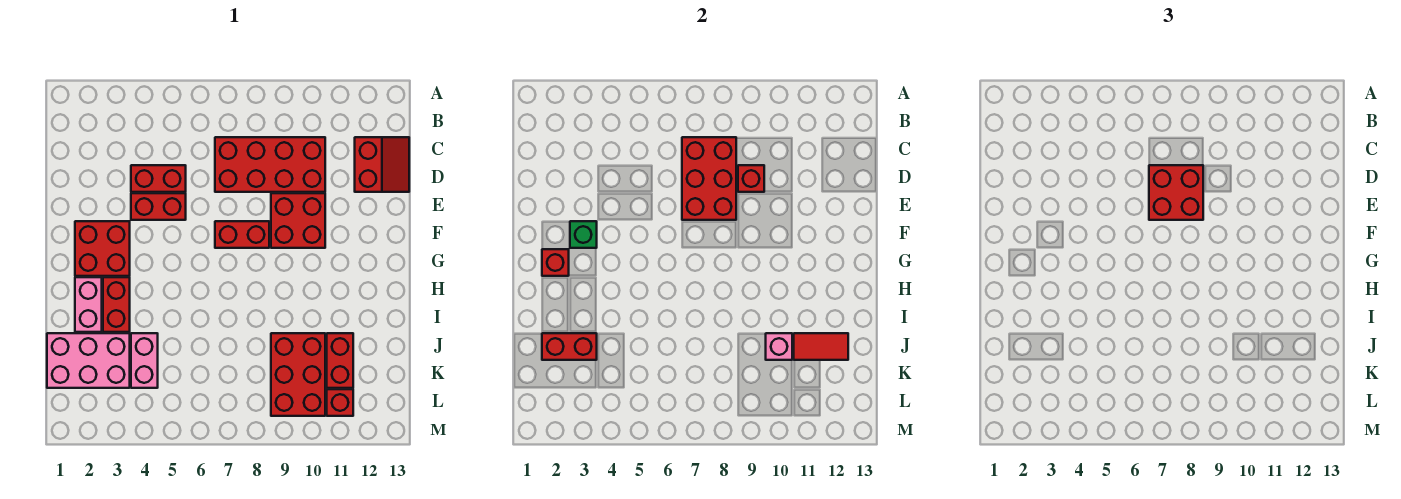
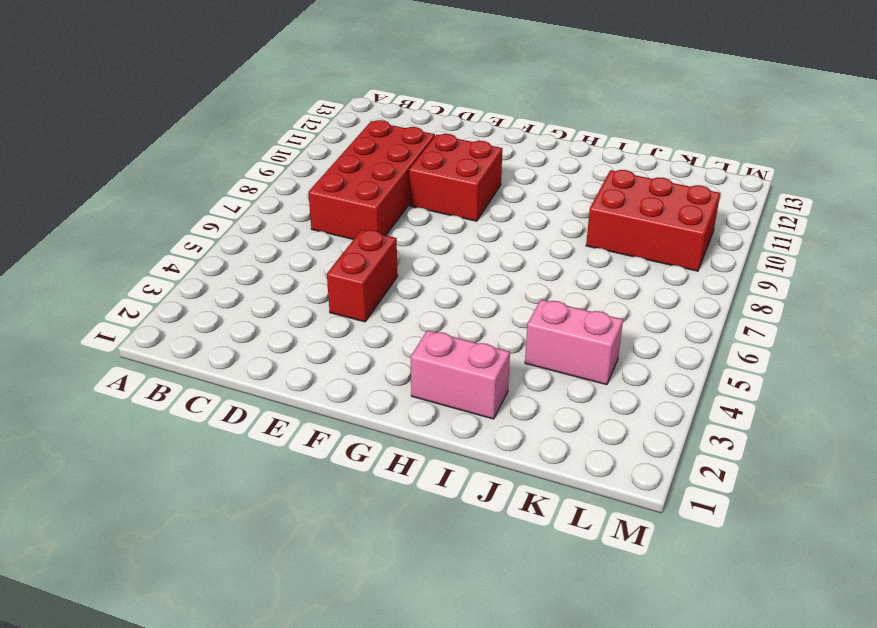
none -> red 2x2 slope [355,137,409,192]
none -> red 1x2 brick [131,165,186,192]
none -> red 2x2 brick [75,221,130,276]

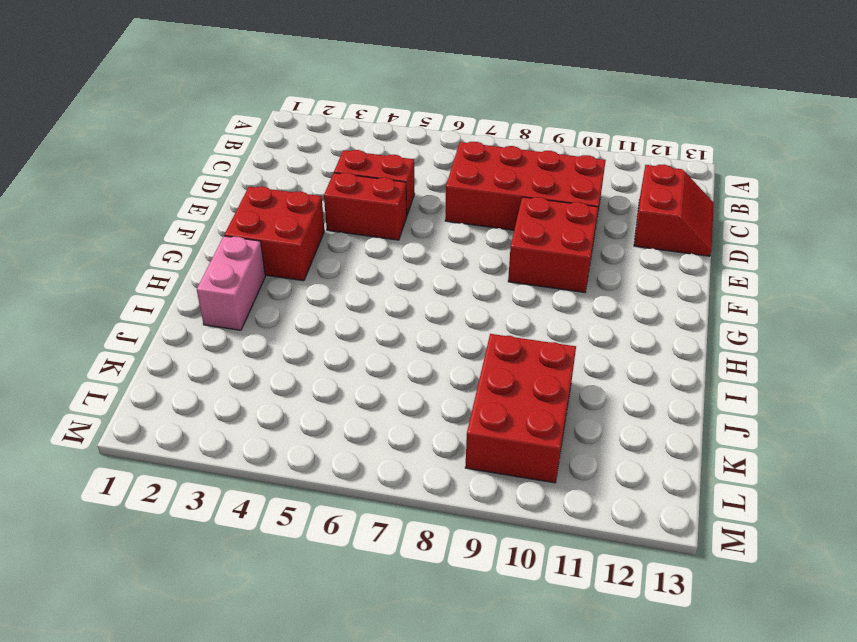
none -> red 1x2 brick [215,221,269,248]
none -> red 1x2 brick [103,277,130,332]
none -> pink 2x3 brick [47,333,130,388]

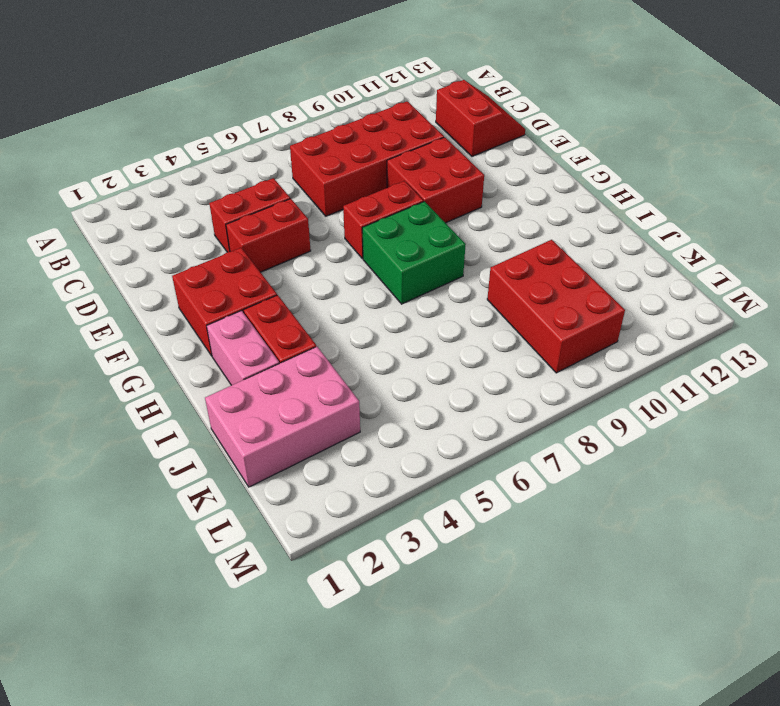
green 2x2 brick [362,201,466,304] -> none
none -> pink 1x2 brick [131,333,158,388]
none -> red 1x2 brick [327,333,353,388]
none -> red 1x1 brick [327,389,353,416]

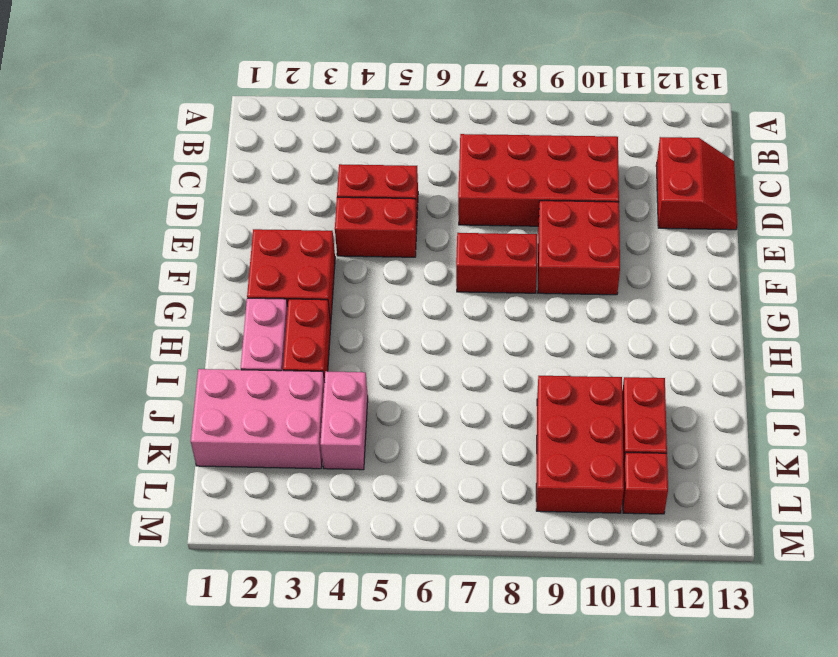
none -> red 2x3 brick [682,137,736,220]
none -> red 1x1 brick [738,165,764,192]
none -> green 1x1 brick [570,221,597,248]

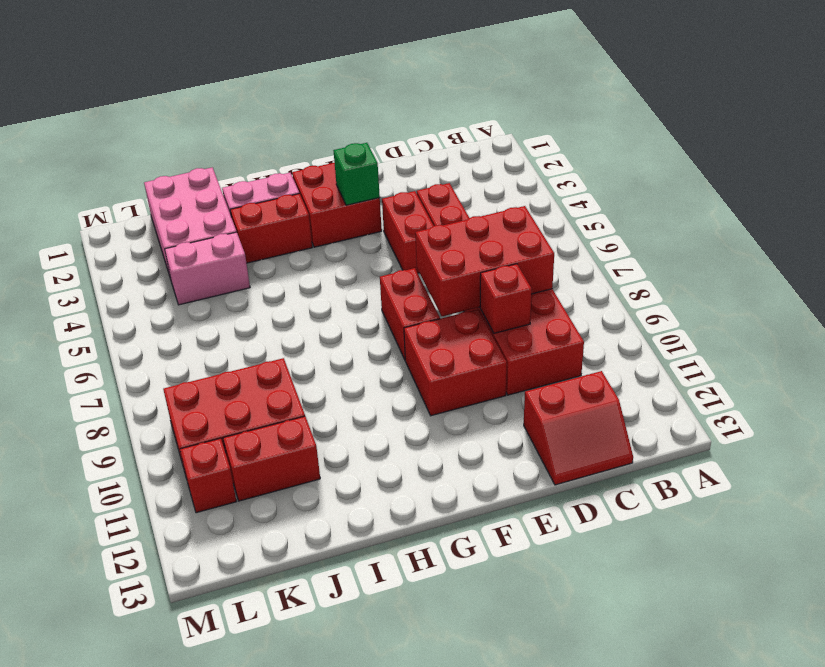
none -> red 1x1 brick [542,249,569,276]
none -> red 1x2 brick [542,333,597,360]
none -> pink 1x1 brick [766,333,792,360]

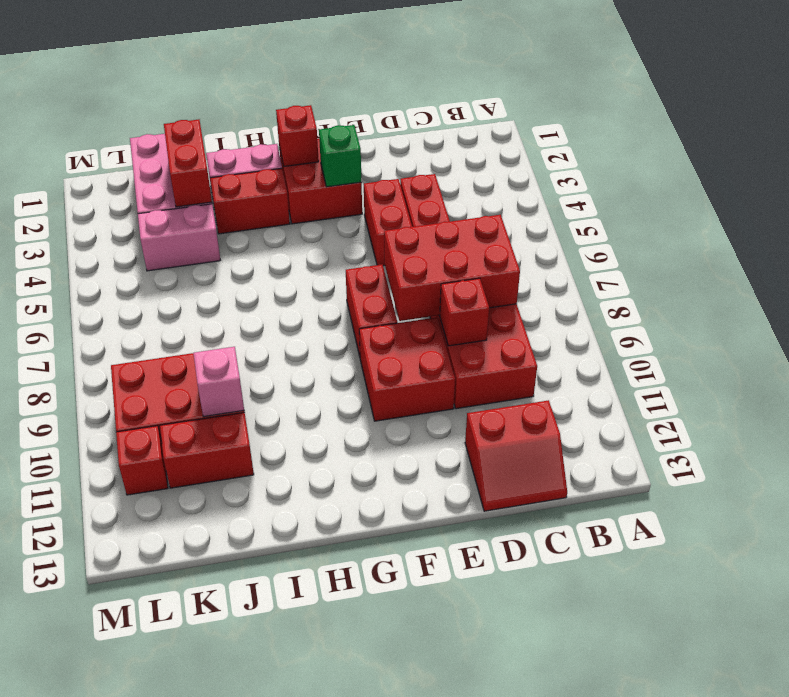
none -> red 1x2 tile [794,333,848,360]
none -> red 2x2 brick [1149,165,1203,220]

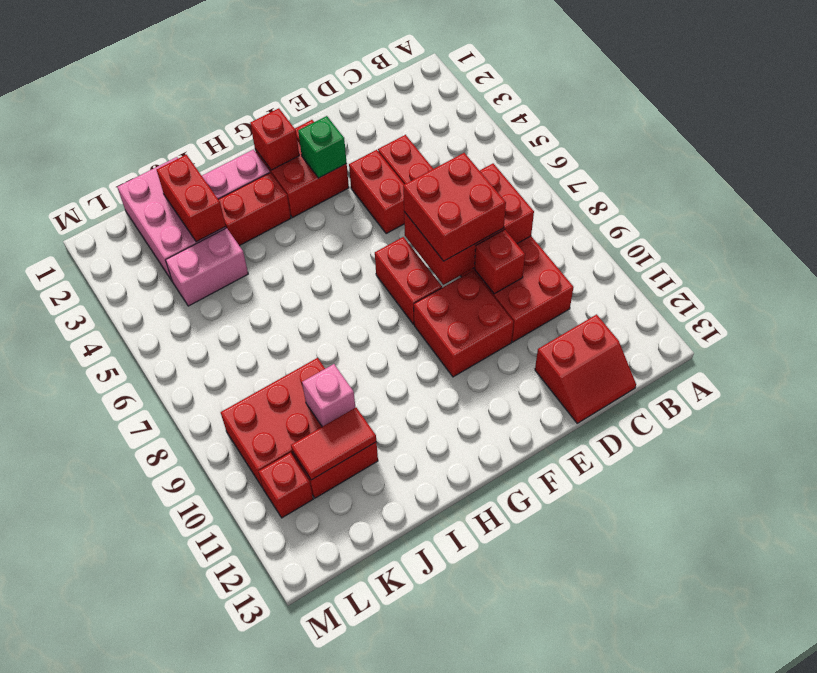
red 1x2 tile [291,407,376,480] -> red 1x2 tile turned to [794,333,848,360]

